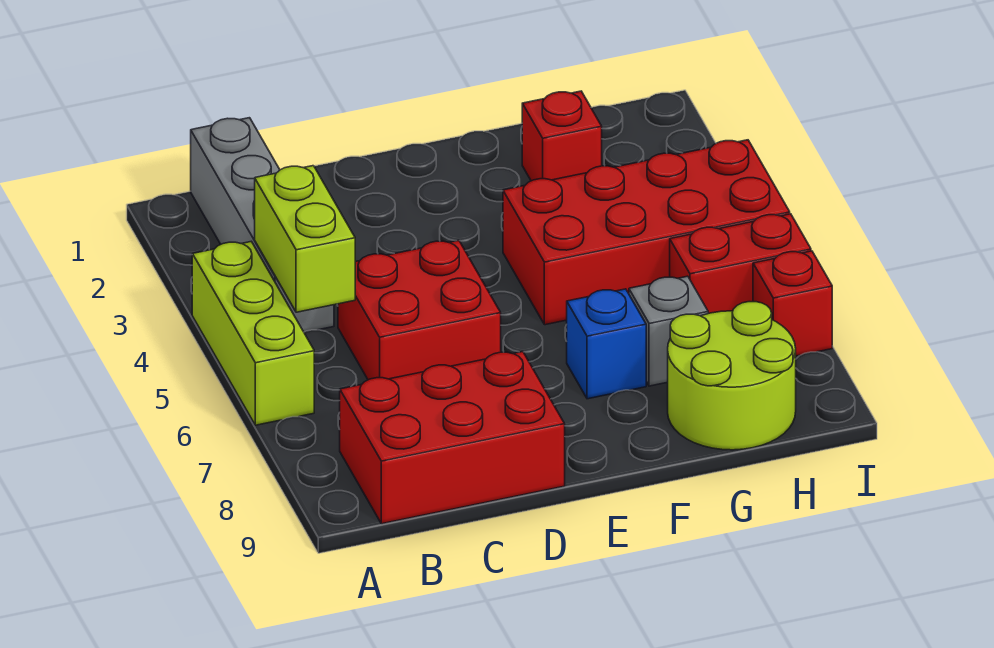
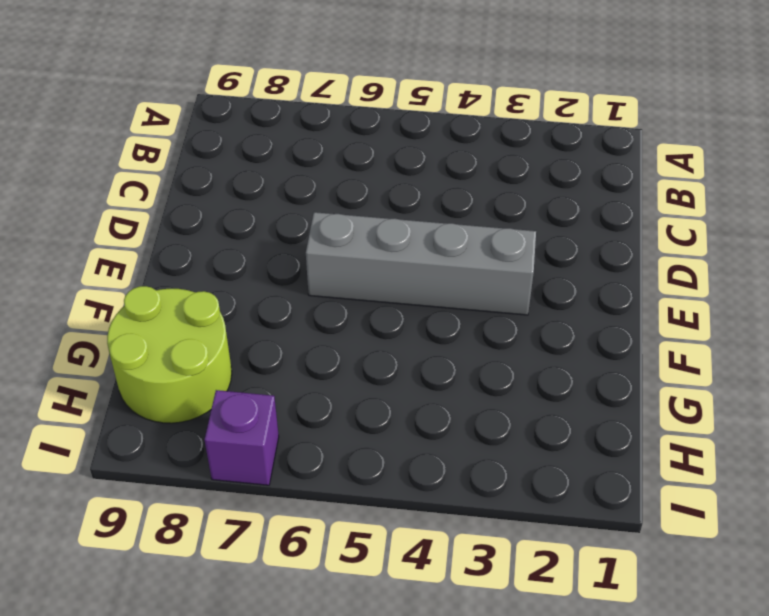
grey 1x4 brick [306,212,536,315] -> grey 1x4 brick moved to [191,118,334,332]
purple 1x1 brick [205,390,279,485] -> red 1x1 brick [753,251,832,356]
none -> lime 1x3 brick [192,242,314,425]
none -> red 2x3 brick [340,352,565,524]
none -> red 2x2 brick [338,240,501,380]

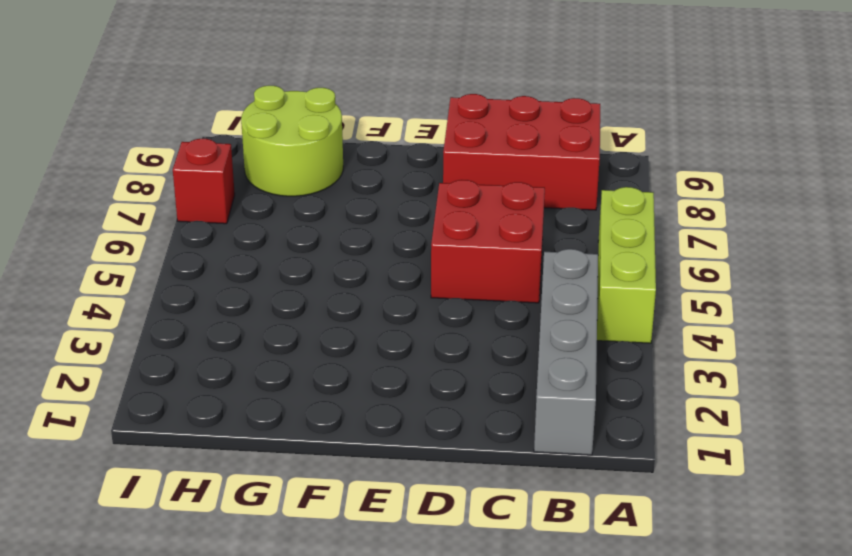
none -> red 2x4 brick [503,140,790,325]
none -> blue 1x1 brick [567,289,646,399]
none -> red 1x1 brick [522,91,602,181]

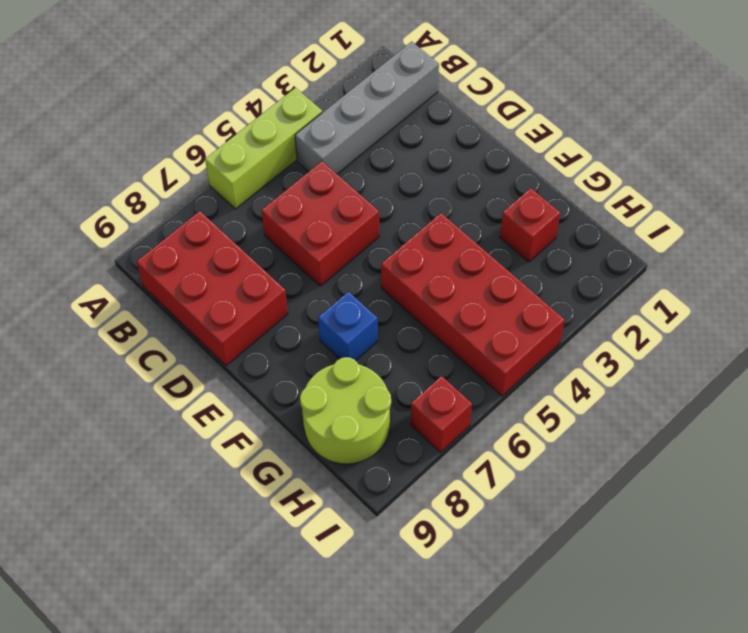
none -> grey 1x1 brick [629,276,708,386]
none -> red 1x2 brick [670,214,811,313]
none -> lime 1x2 brick [255,166,355,312]

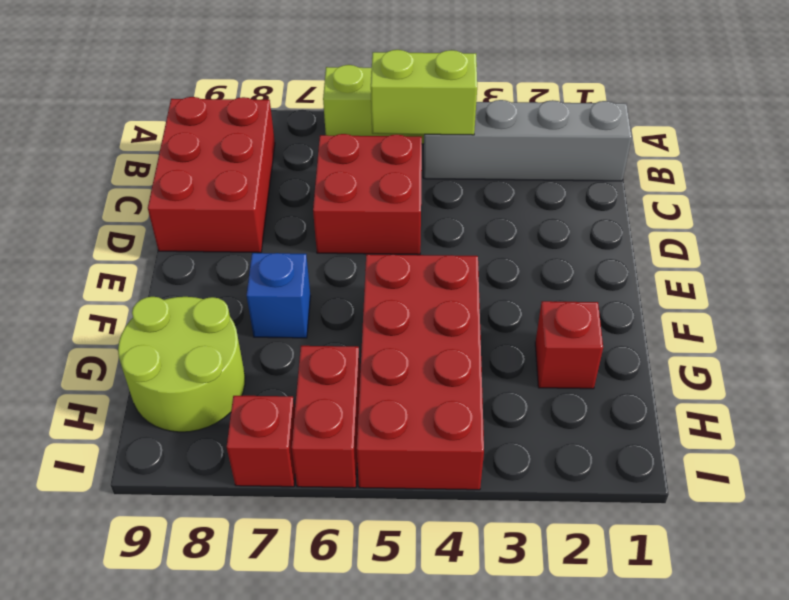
none -> grey 1x1 brick [629,276,708,386]

